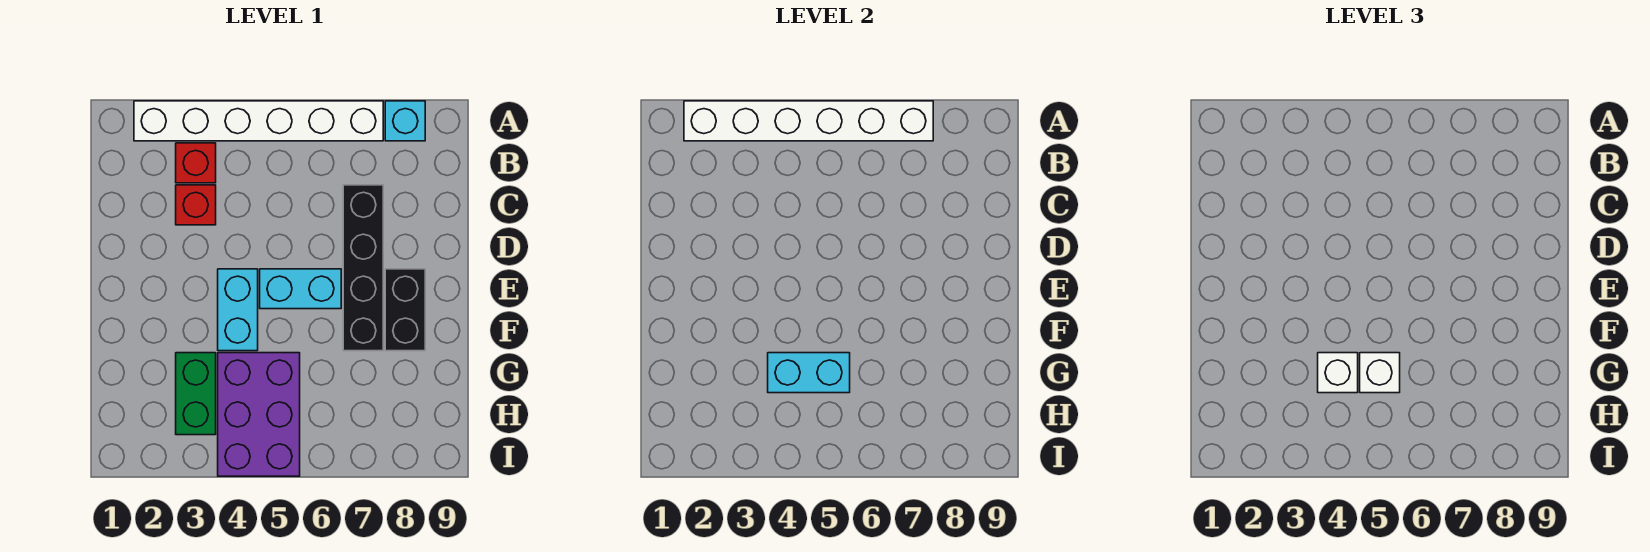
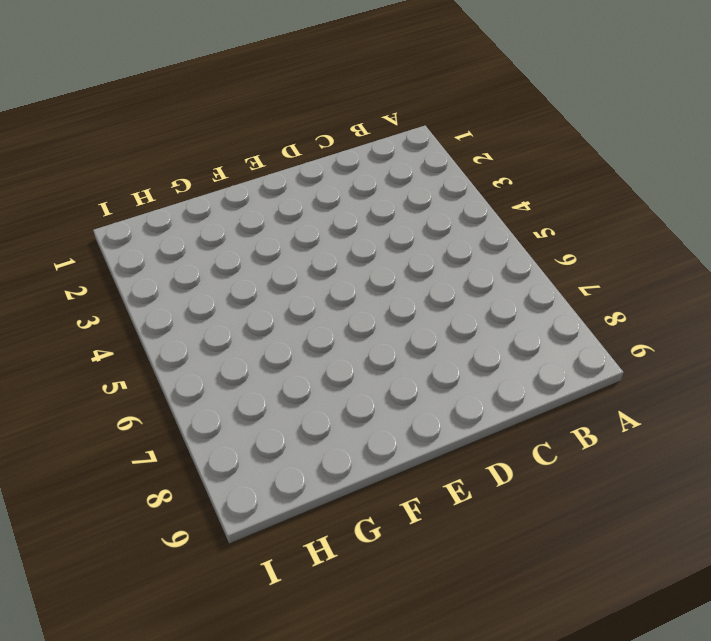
none -> white 1x6 brick [134,101,383,141]
none -> cyan 1x1 brick [385,101,425,141]
none -> red 1x1 brick [176,143,216,183]

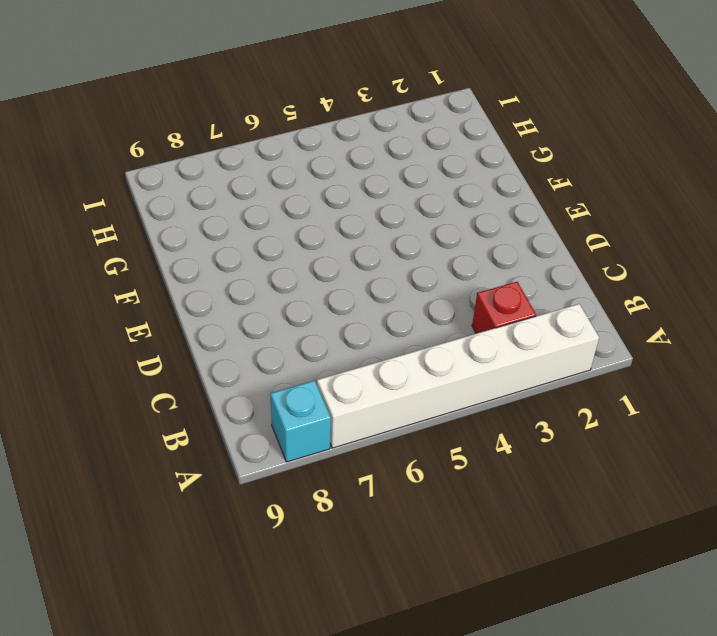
none -> red 1x1 brick [176,185,216,225]
none -> black 1x4 brick [343,185,383,351]
none -> cyan 1x2 brick [218,269,258,351]

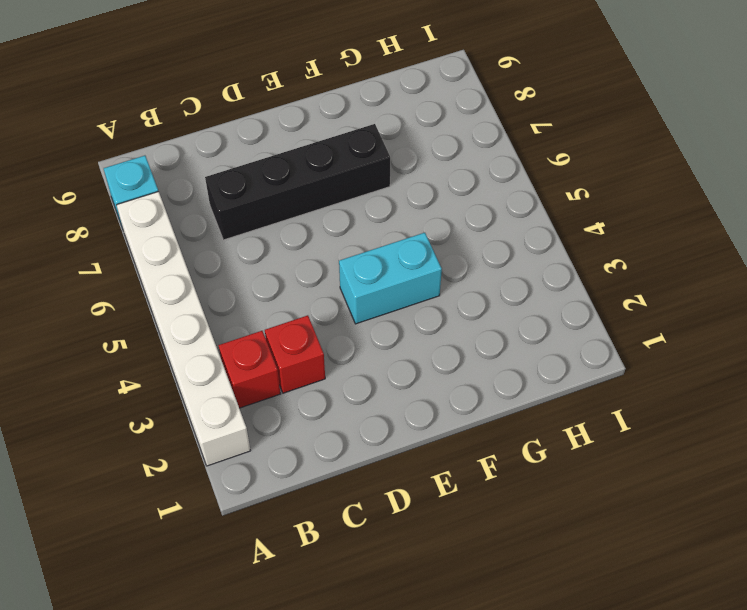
none -> cyan 1x2 brick [260,269,341,309]
none -> black 1x2 brick [385,269,425,351]
none -> green 1x2 brick [176,353,216,435]

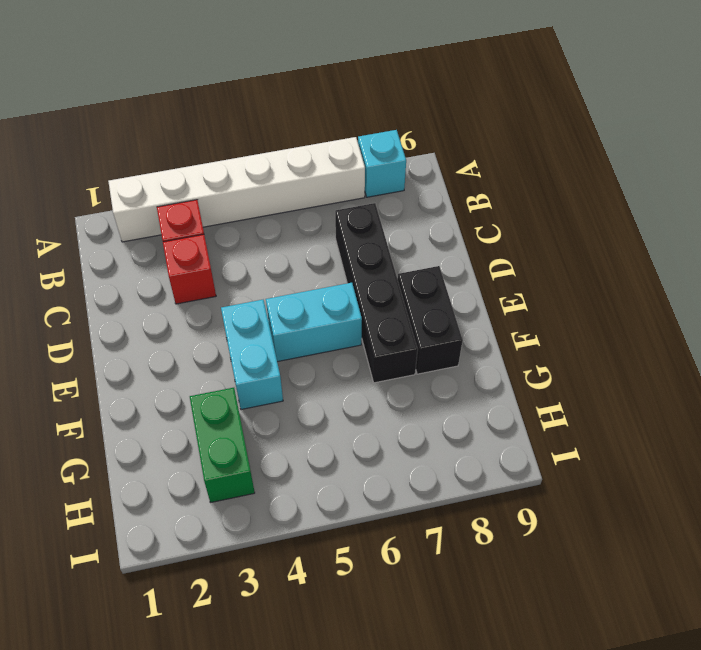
none -> purple 2x3 brick [218,353,300,476]
none -> white 1x6 brick [684,101,933,141]
none -> cyan 1x2 brick [768,353,850,393]

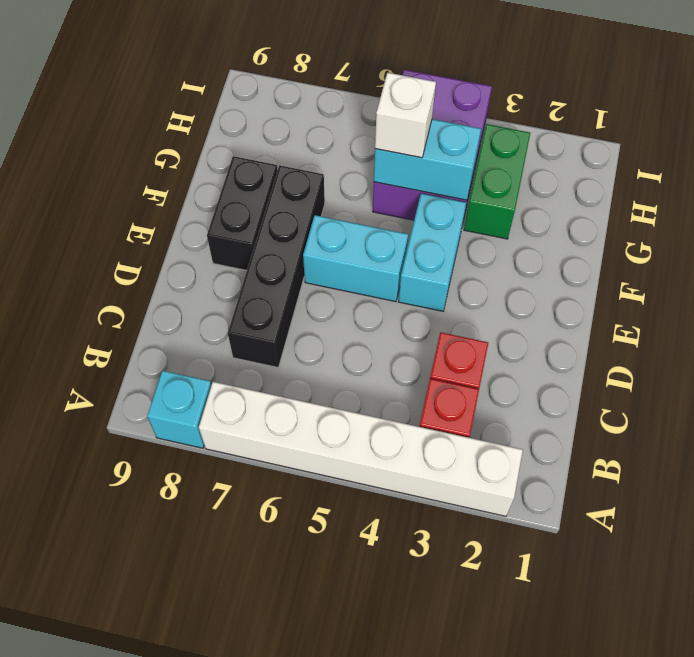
none -> white 1x6 brick [684,101,933,141]
none -> white 1x1 brick [1318,353,1358,393]

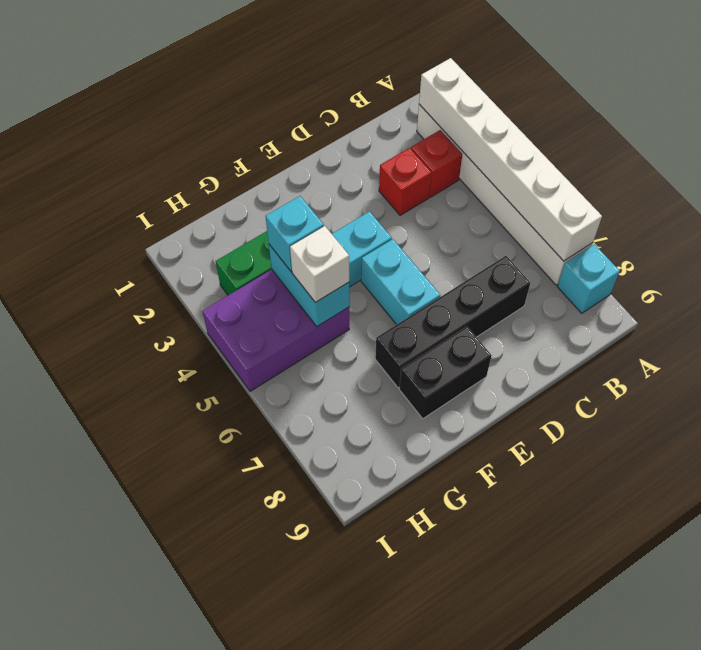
cyan 1x1 brick [266,196,324,272] -> white 1x1 brick [1318,353,1358,393]

